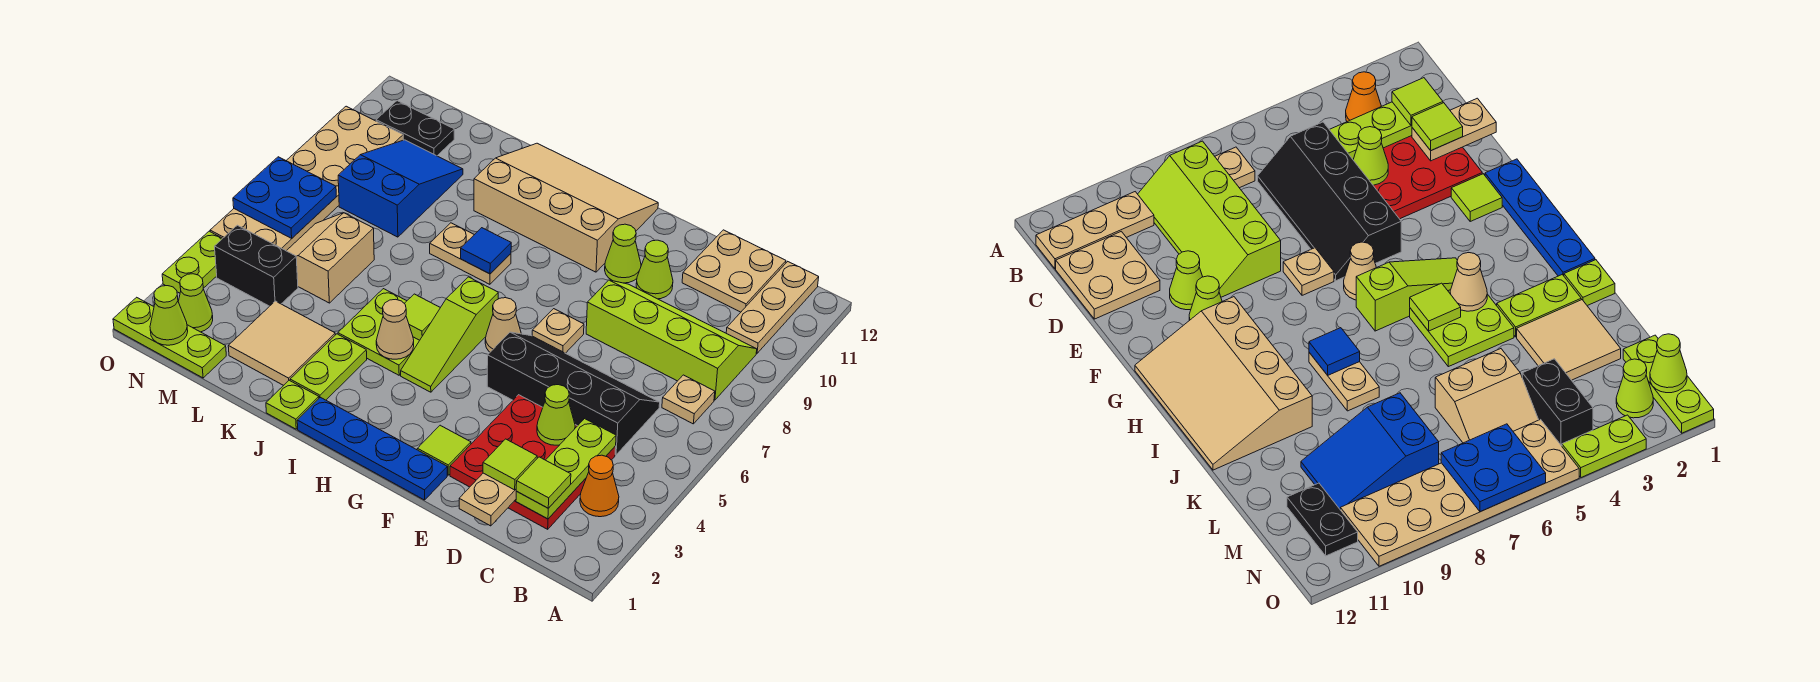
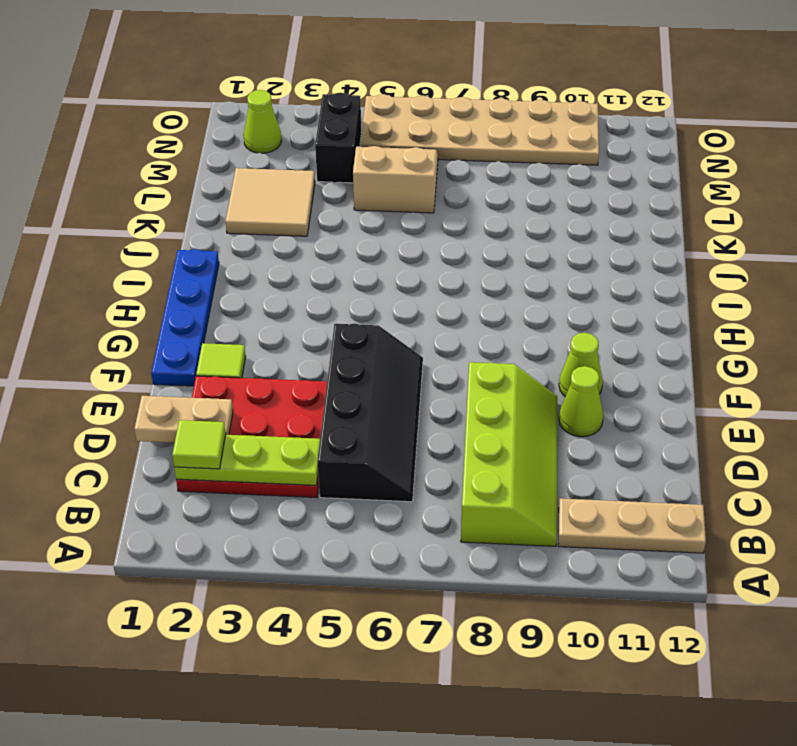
none -> orange 1x1 cone [580,455,619,517]
none -> tan 1x1 plate [662,375,715,424]
none -> tan 2x2 plate [682,230,786,312]
none -> tan 1x1 plate [532,309,584,353]

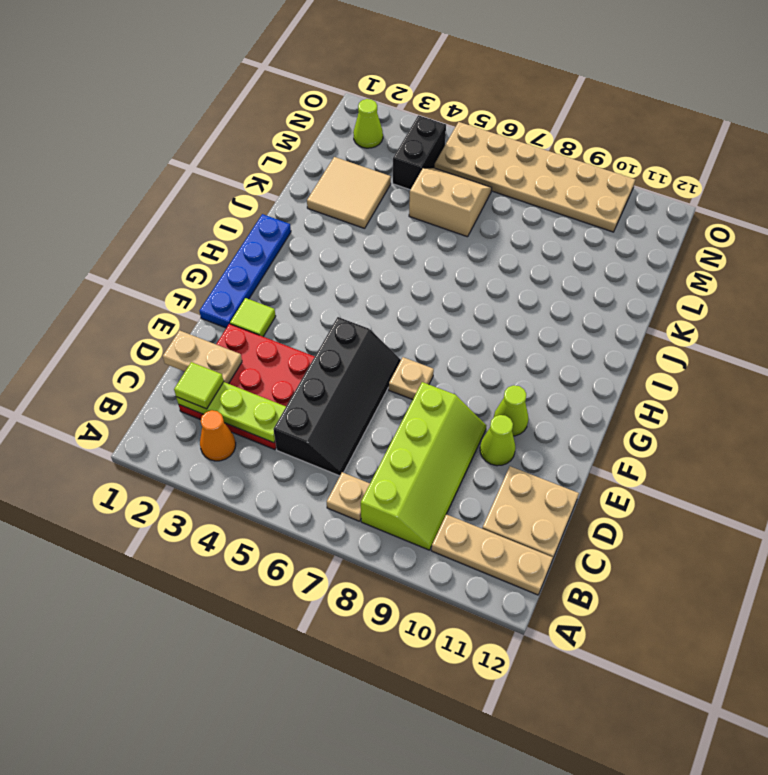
none -> tan 1x1 cone [485,298,521,352]
none -> tan 3x4 slope [474,143,658,272]
none -> lime 1x3 slope [401,277,498,392]
none -> lime 2x2 plate [338,289,420,375]

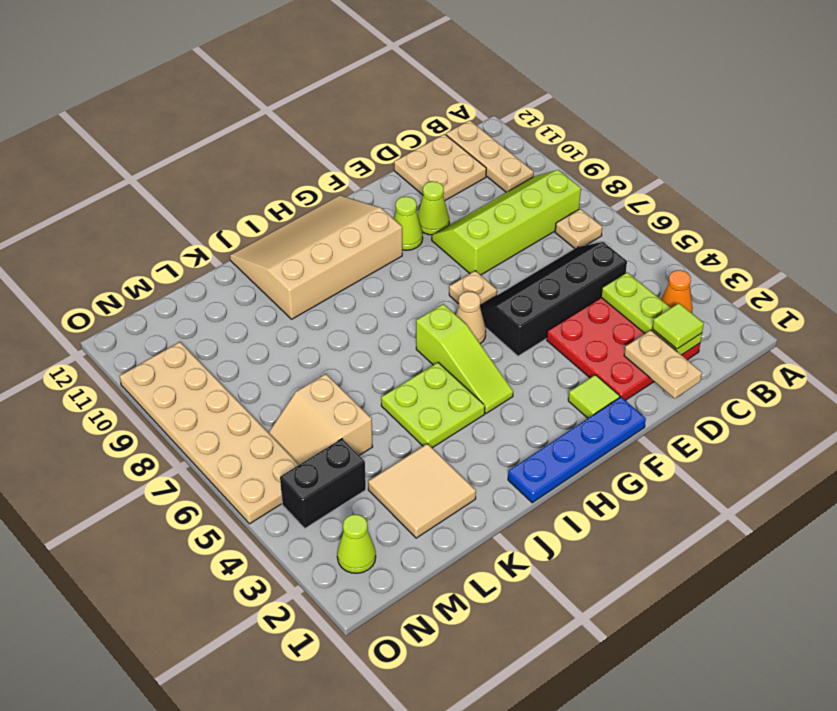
none -> tan 1x2 plate [430,223,511,284]
none -> lime 1x1 plate [266,380,319,429]
none -> lime 1x2 plate [290,334,367,400]
none -> blue 2x3 slope [338,140,463,237]

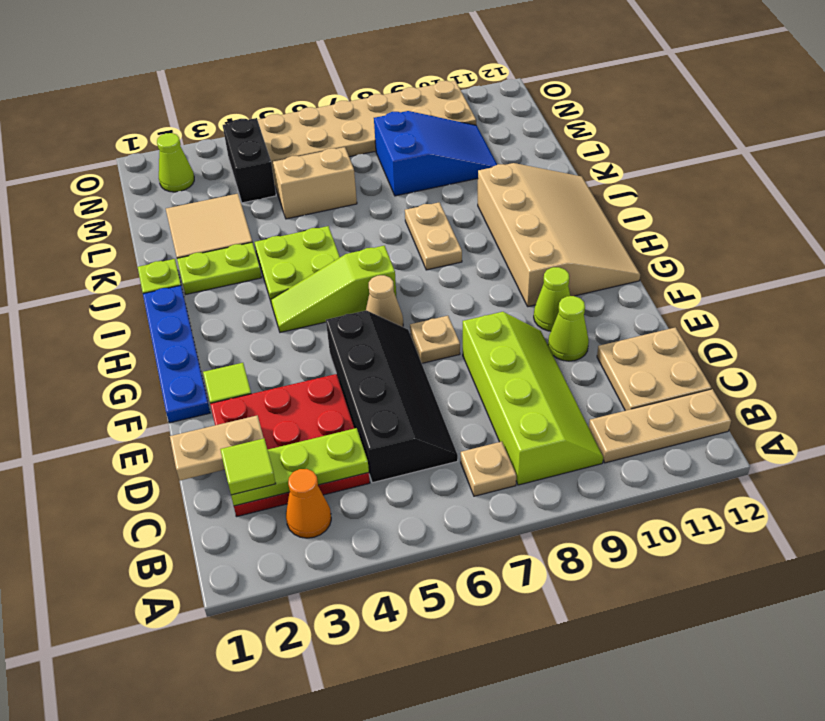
none -> lime 1x3 plate [113,297,226,378]
none -> black 1x2 plate [376,101,454,156]
none -> lime 1x2 plate [162,231,223,293]
none -> lime 1x1 cone [537,385,575,445]

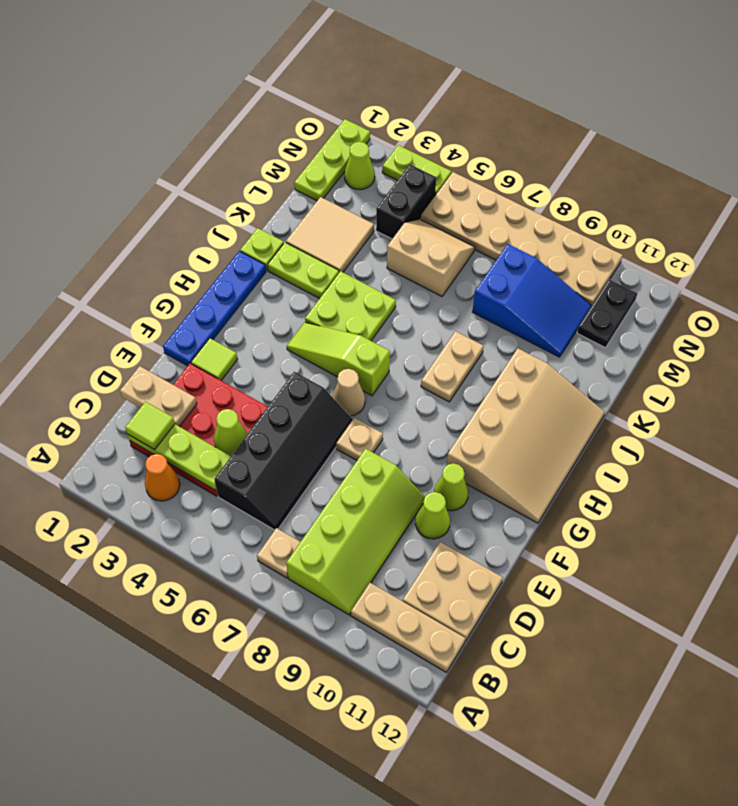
none -> tan 1x1 cone [376,299,414,359]
none -> lime 1x1 tile [404,294,440,340]
none -> blue 1x1 tile [461,228,511,274]
none -> lime 1x1 cone [150,286,188,345]

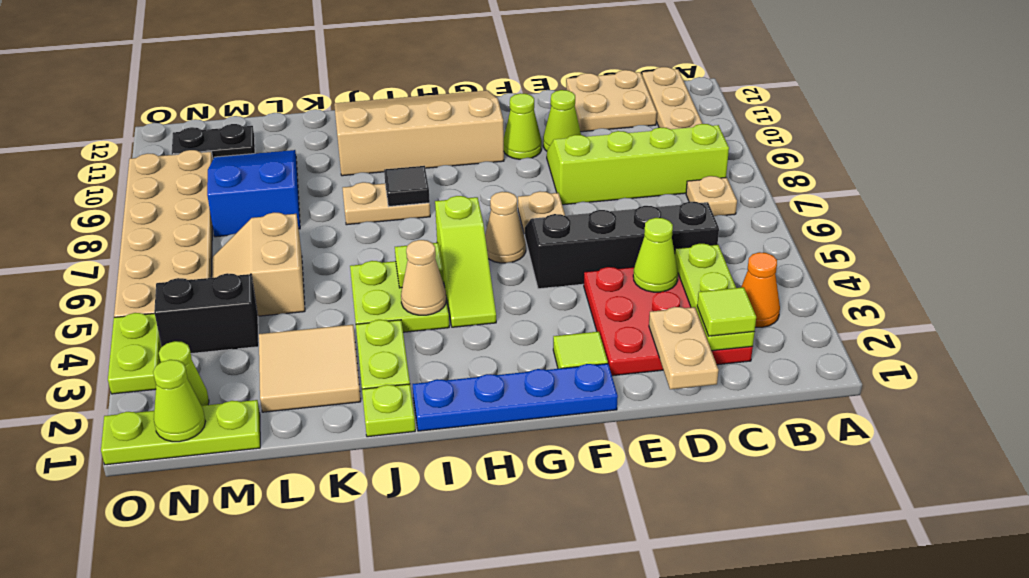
black 1x1 tile [384,166,430,206] -> blue 1x1 tile [461,228,511,274]
none -> blue 2x2 plate [233,157,336,238]
none -> lime 1x1 tile [483,439,537,490]

